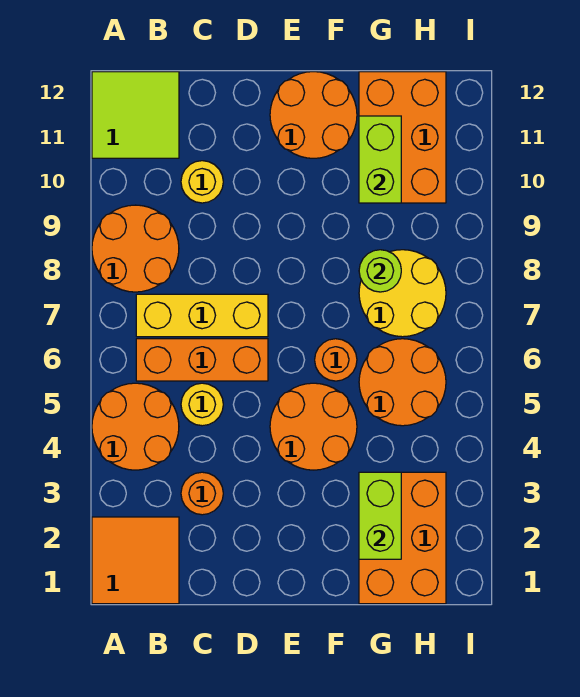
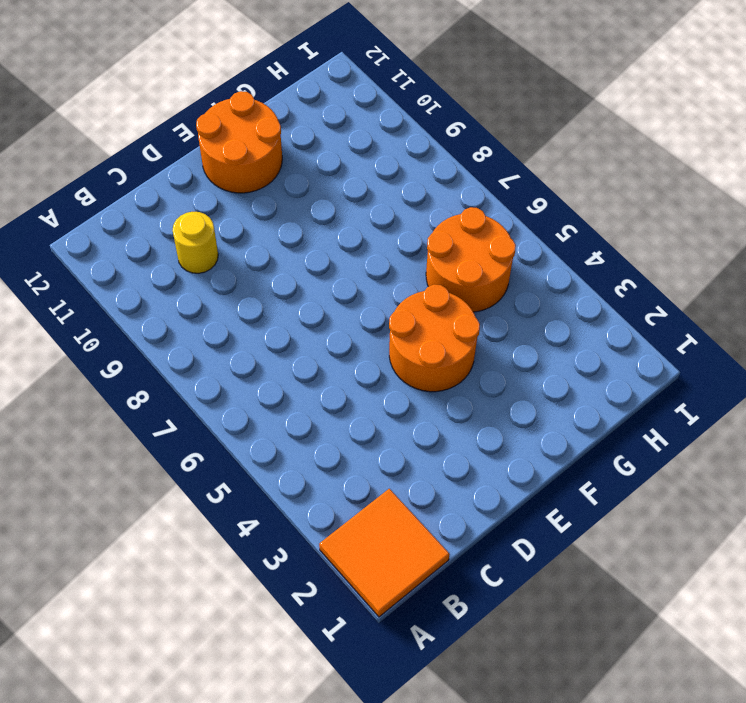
none -> orange 2x2 round brick [92,383,179,470]
none -> orange 2x2 round brick [92,205,179,292]
none -> lime 2x2 tile [92,72,179,158]

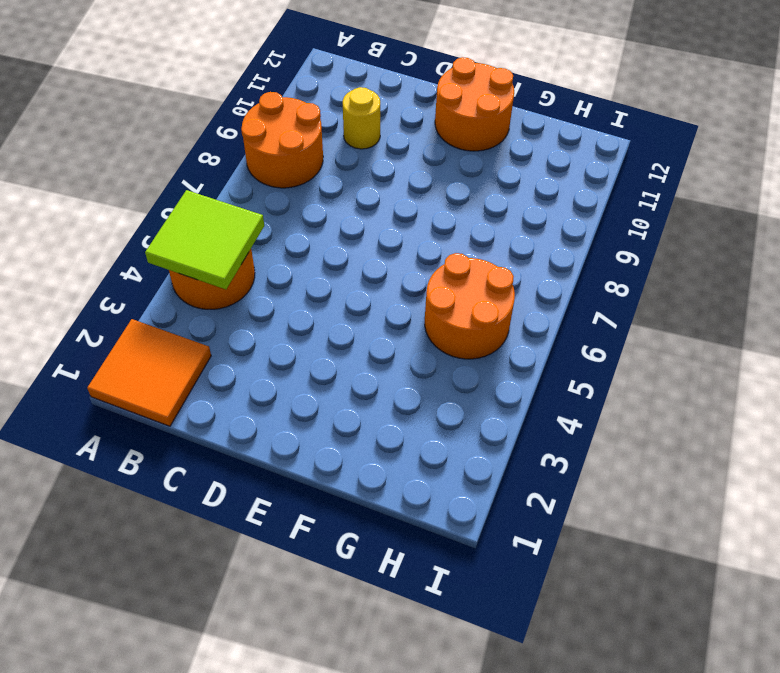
lime 2x2 tile [145,190,264,289] -> lime 2x2 tile moved to [92,72,179,158]
none -> orange 1x3 brick [136,339,268,381]
none -> yellow 1x3 brick [136,294,268,337]
none -> orange 1x1 round brick [181,472,223,515]

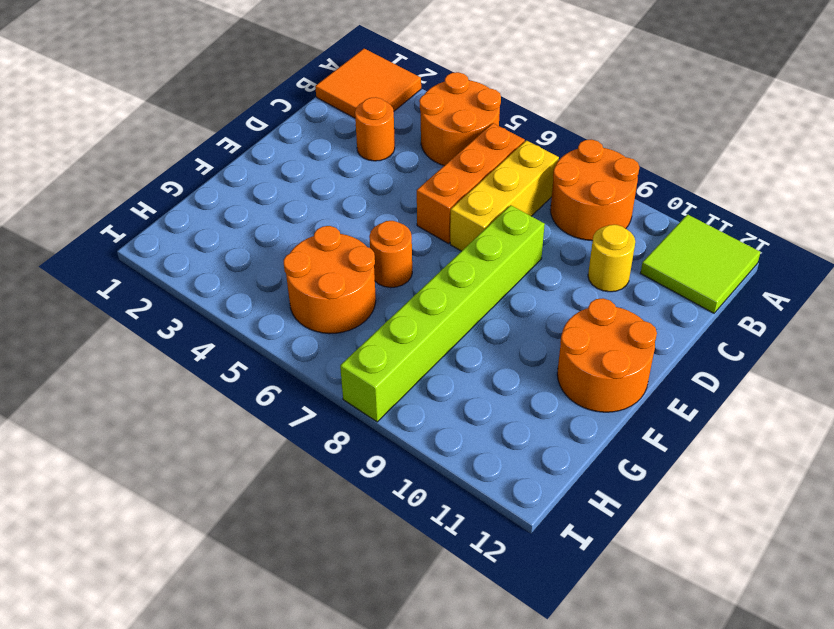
lime 1x6 brick [340,205,545,422] -> yellow 2x2 round brick [359,250,446,337]
none -> yellow 1x1 round brick [181,383,223,426]
none -> orange 2x2 round brick [270,383,357,470]
none -> orange 2x3 brick [359,472,446,604]

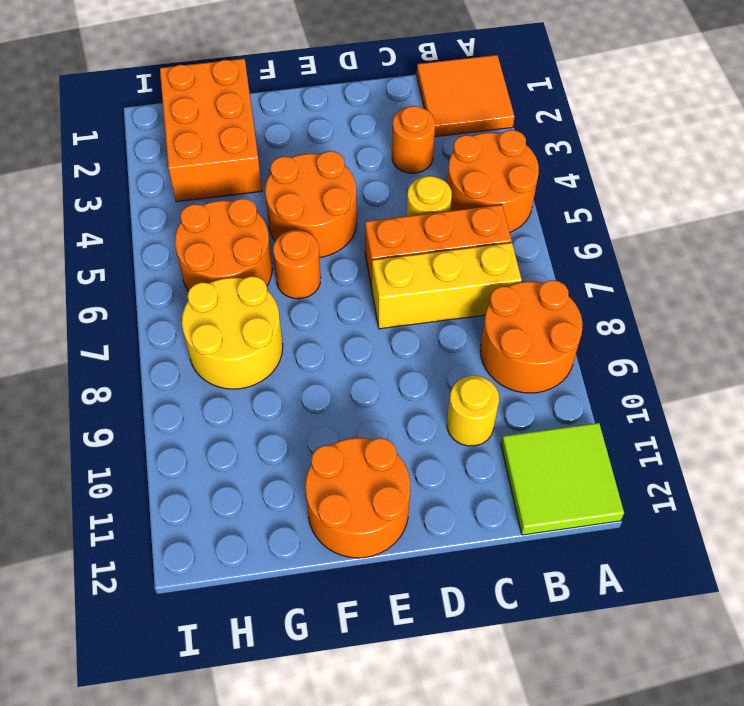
none -> orange 2x3 brick [359,72,446,203]
none -> lime 1x2 brick [359,472,401,559]
none -> lime 1x1 round brick [359,250,401,292]

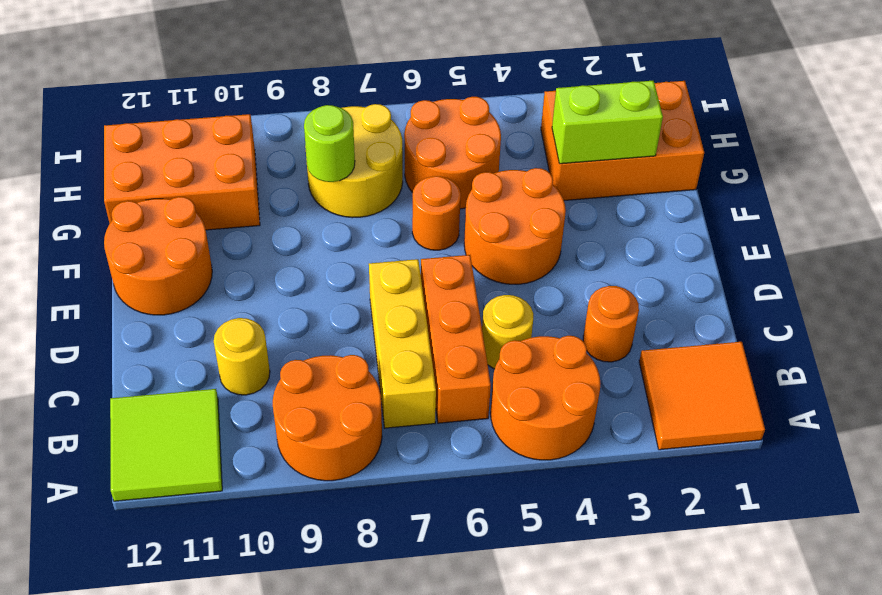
none -> lime 1x2 brick [359,116,401,203]

